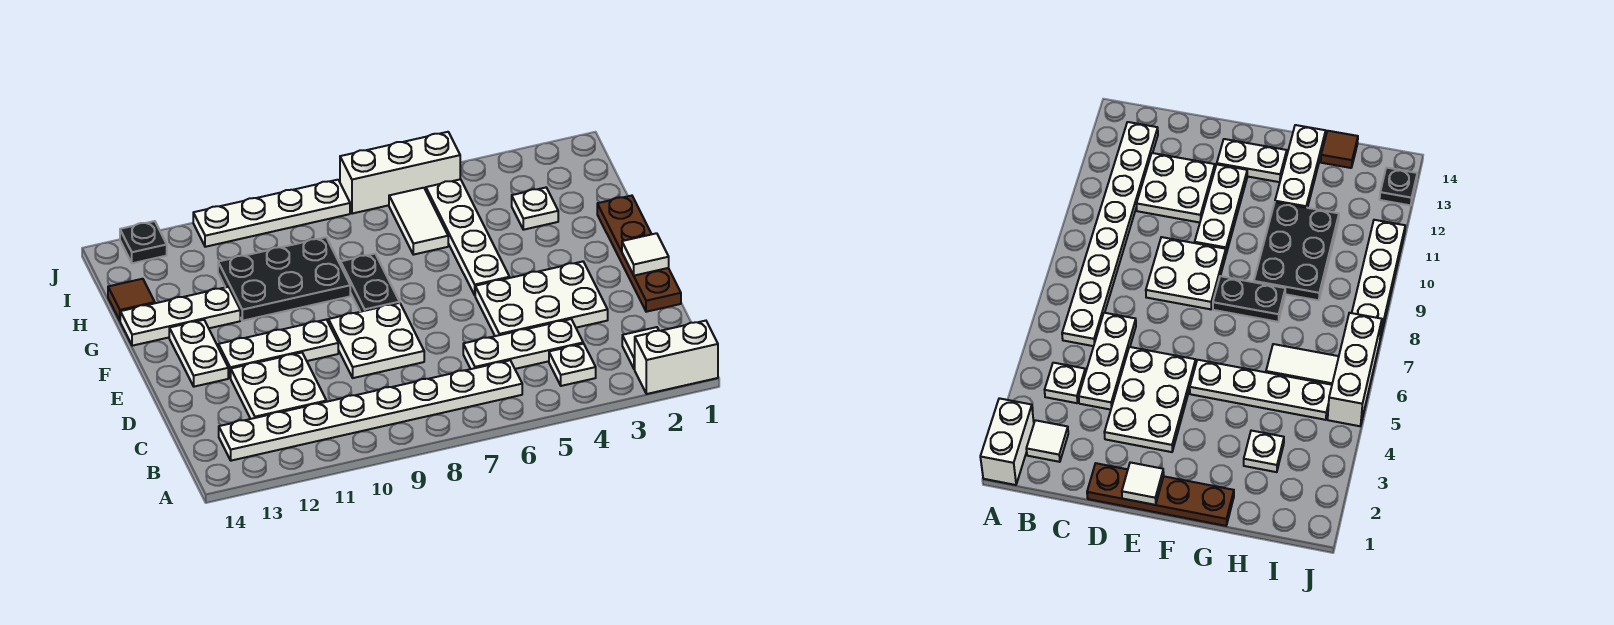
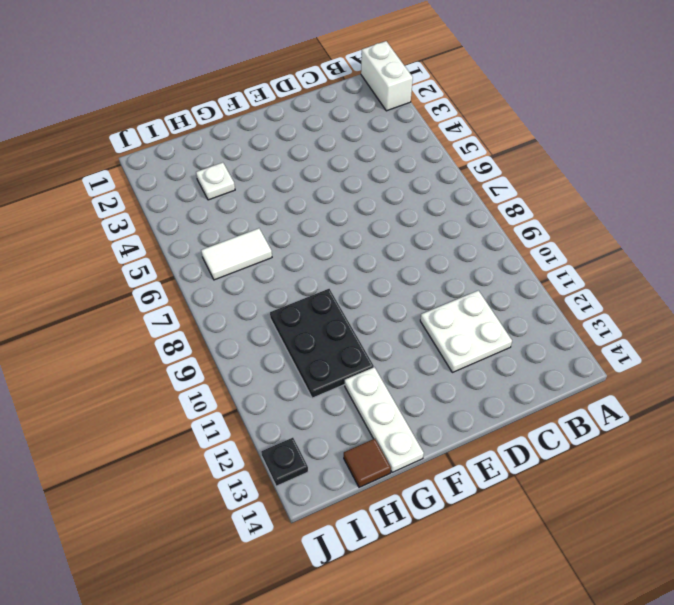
none -> white 1x1 tile [622,327,659,369]
none -> white 1x1 plate [549,344,596,386]
none -> white 1x8 plate [219,360,522,461]

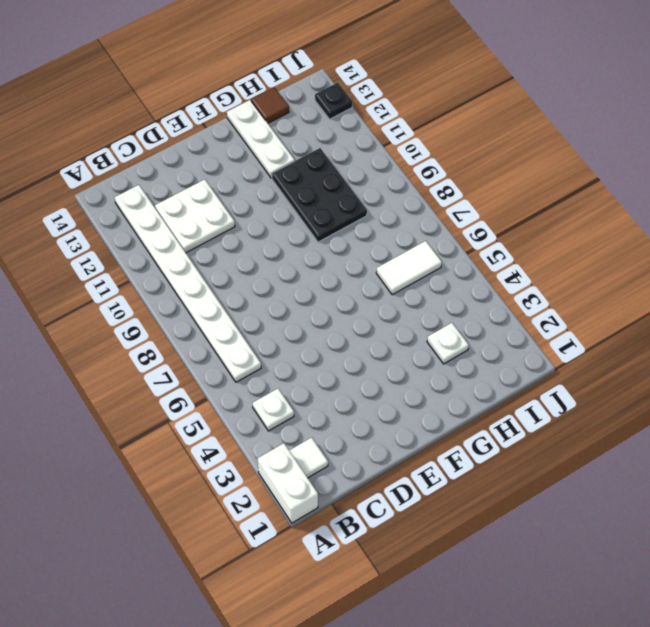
none -> white 1x3 plate [463,319,583,369]
none -> brown 1x4 plate [597,196,681,312]
none -> white 2x3 plate [475,262,608,336]

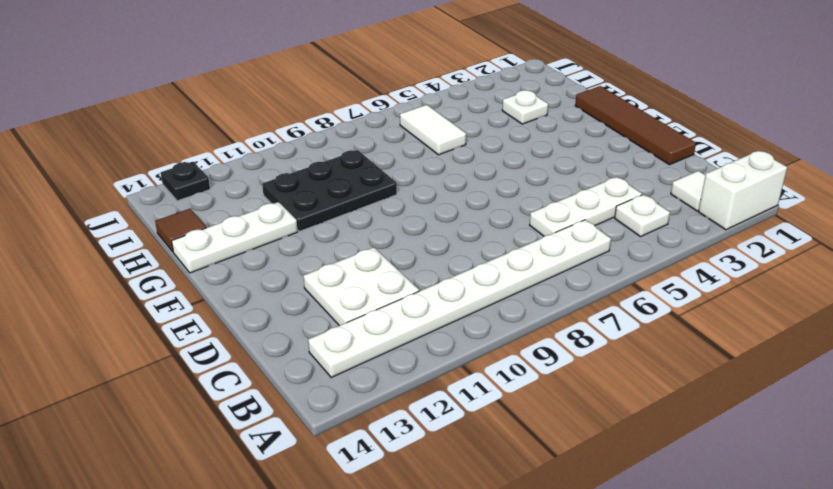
brown 1x4 tile [575,86,696,165] -> brown 1x4 plate [597,196,681,312]
none -> white 2x3 plate [475,262,608,336]
none -> white 2x2 plate [328,303,424,378]
none -> white 1x3 plate [218,320,338,378]

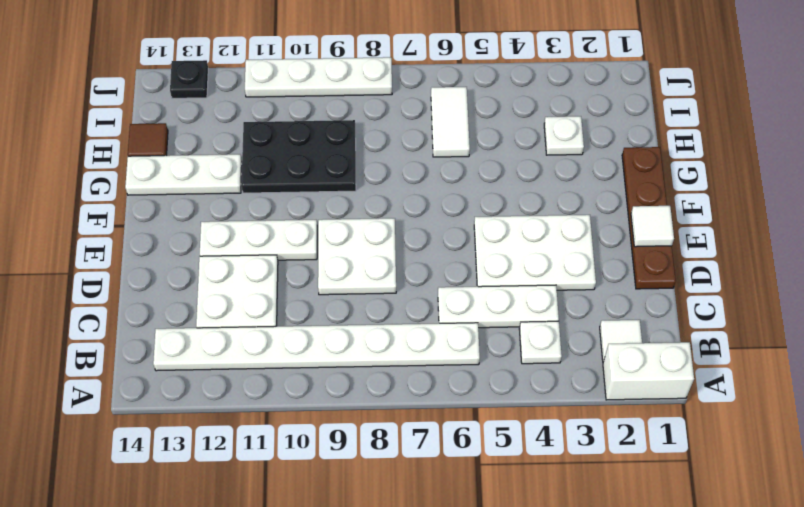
none -> white 1x2 plate [169,320,228,387]
none -> white 1x4 plate [426,179,510,295]
none -> black 1x2 plate [340,254,400,312]

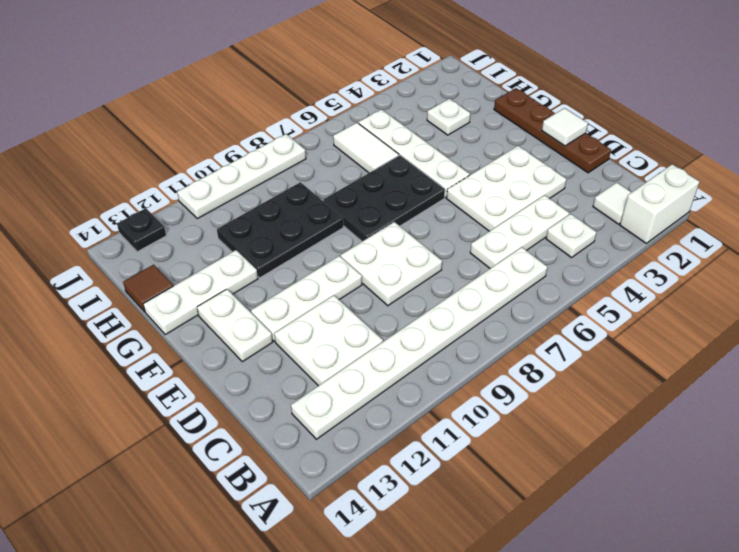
black 2x3 plate [323,155,445,241] -> black 1x2 plate [340,254,400,312]
none -> white 1x3 brick [340,132,460,214]

